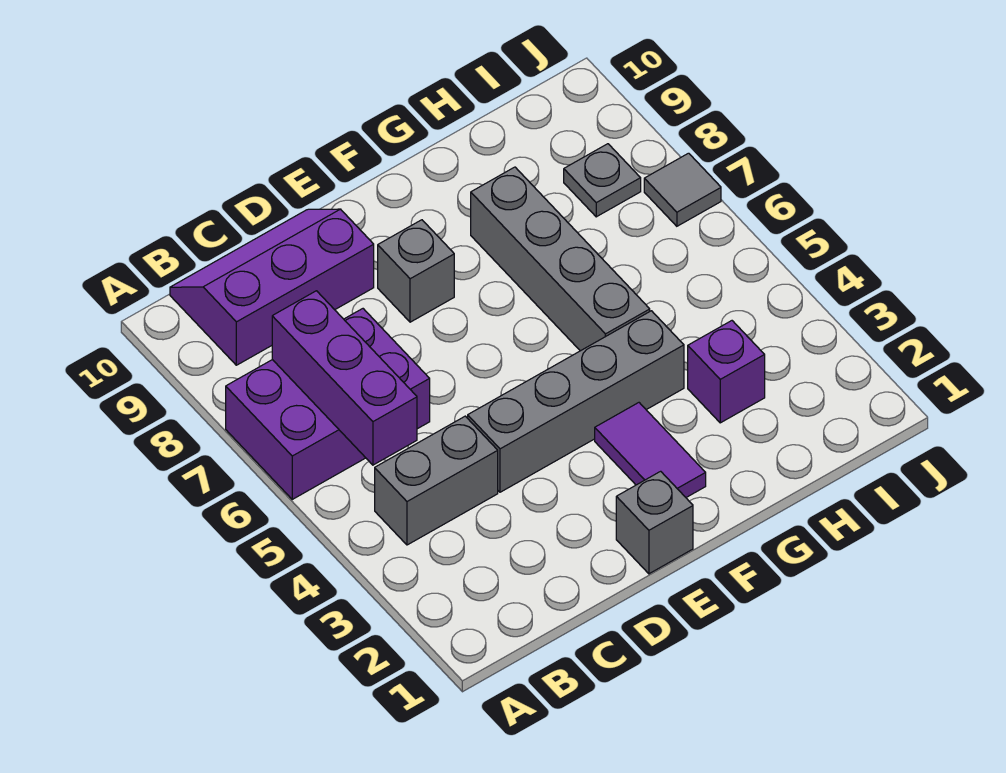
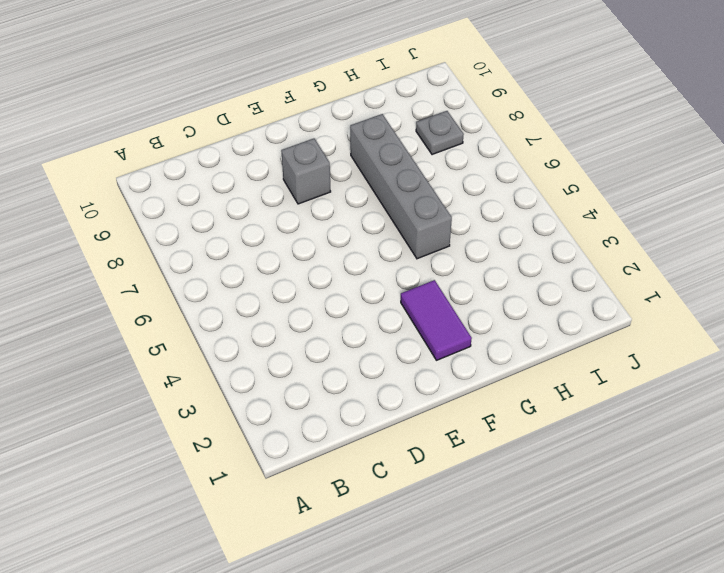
none -> purple 2x3 brick [226,309,430,499]
none -> grey 1x2 brick [375,416,498,545]
none -> purple 2x3 slope [170,209,374,365]

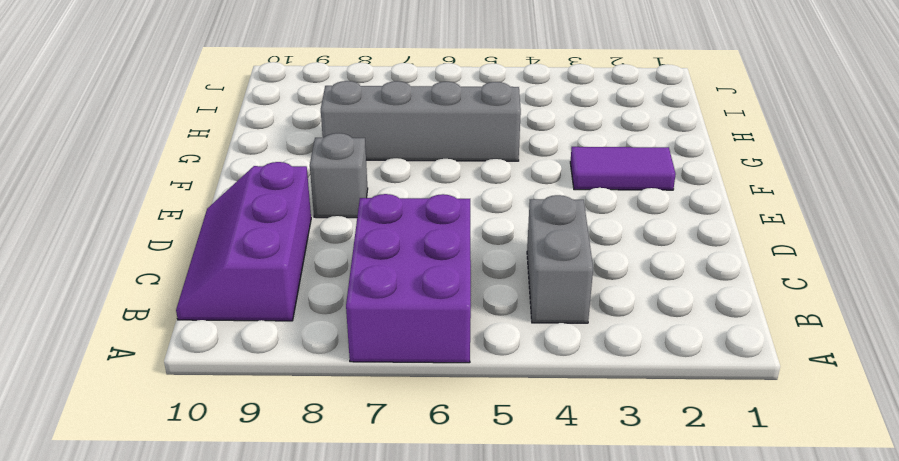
none -> grey 1x4 brick [468,311,684,492]
none -> grey 1x1 brick [616,471,693,574]
none -> purple 1x1 brick [688,321,765,423]

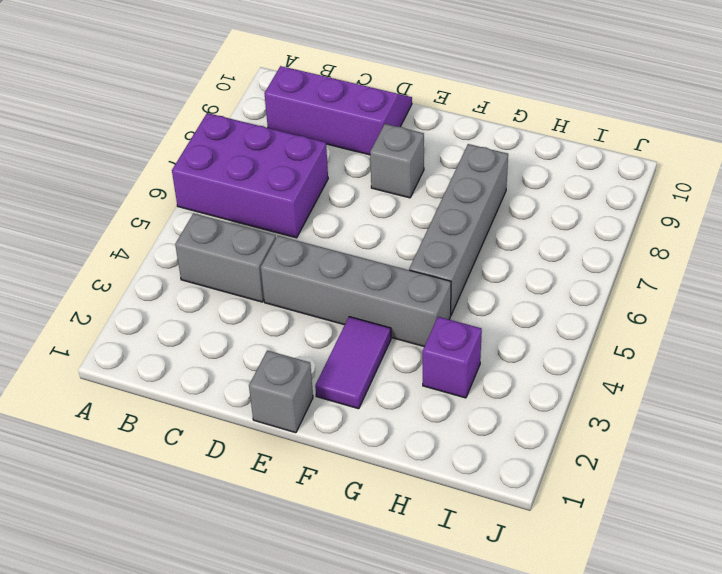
none -> grey 1x1 plate [564,144,641,217]
none -> grey 1x1 tile [644,153,721,226]
none -> purple 1x3 brick [272,291,417,465]

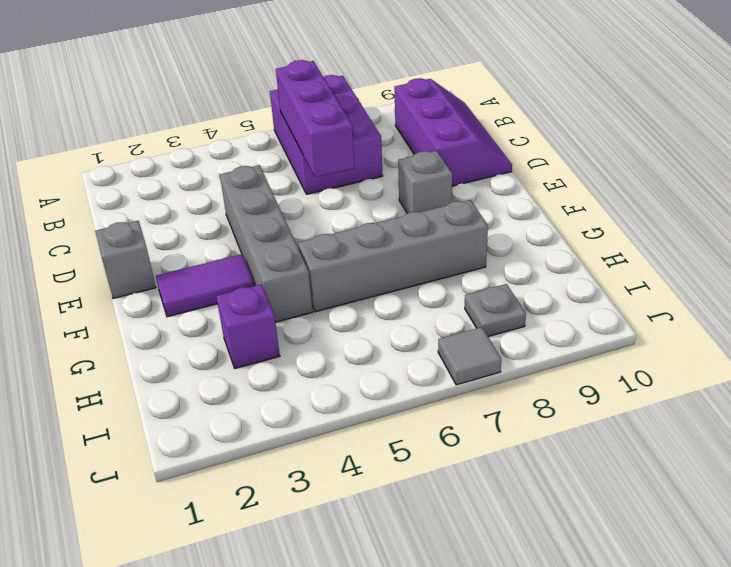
purple 1x3 brick [276,60,355,177] -> purple 1x3 brick turned to [272,291,417,465]
none -> grey 1x2 brick [375,416,498,545]

